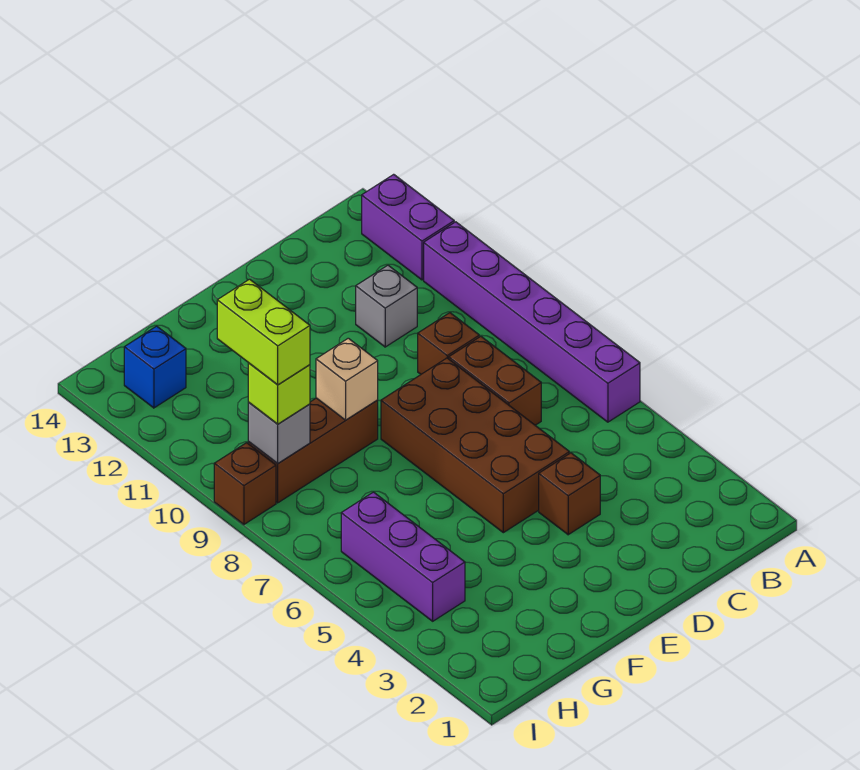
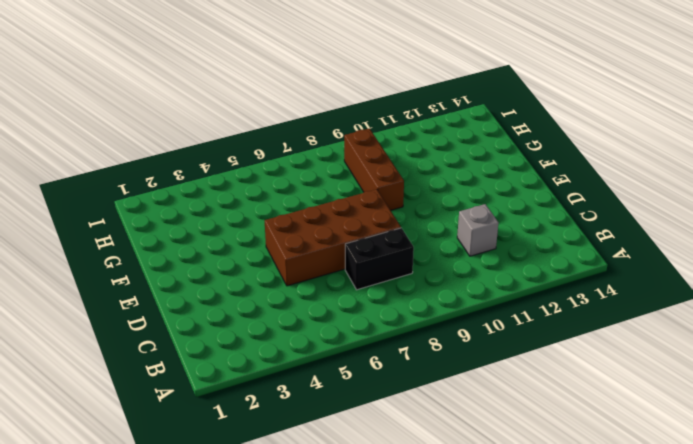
black 1x2 brick [345,228,414,290] -> brown 1x2 brick [449,336,541,425]
none -> purple 1x6 brick [424,222,640,422]
none -> purple 1x2 brick [362,174,454,280]
none -> brown 1x1 brick [418,313,479,374]

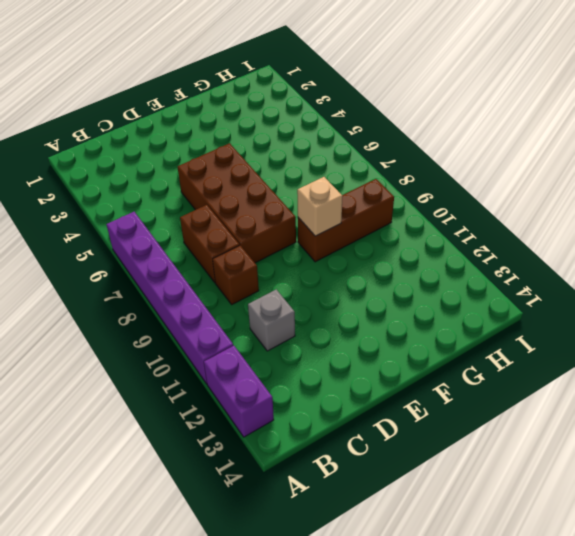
none -> brown 1x1 brick [539,453,600,535]
none -> purple 1x3 brick [341,492,465,621]
none -> blue 1x1 brick [124,326,186,408]

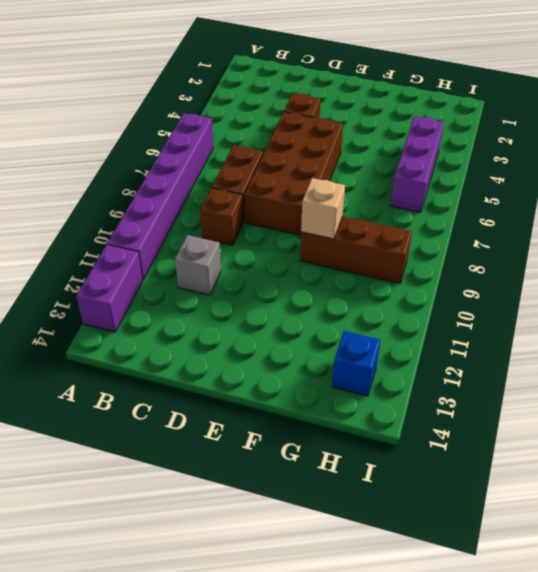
none -> brown 1x1 brick [214,443,276,524]
none -> grey 1x1 brick [248,402,310,463]
none -> lime 1x1 brick [248,363,310,424]

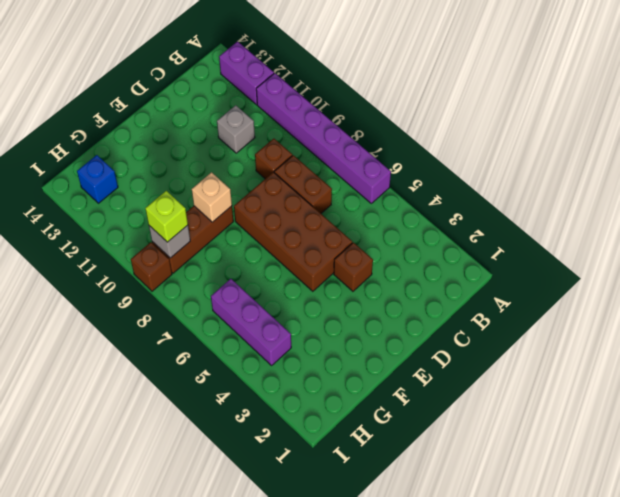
none -> lime 1x2 brick [217,279,310,385]

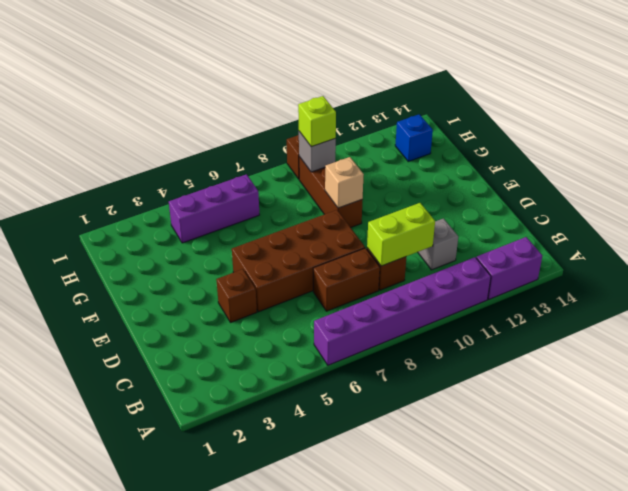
lime 1x2 brick [367,203,435,266] -> lime 1x2 brick moved to [217,279,310,385]

